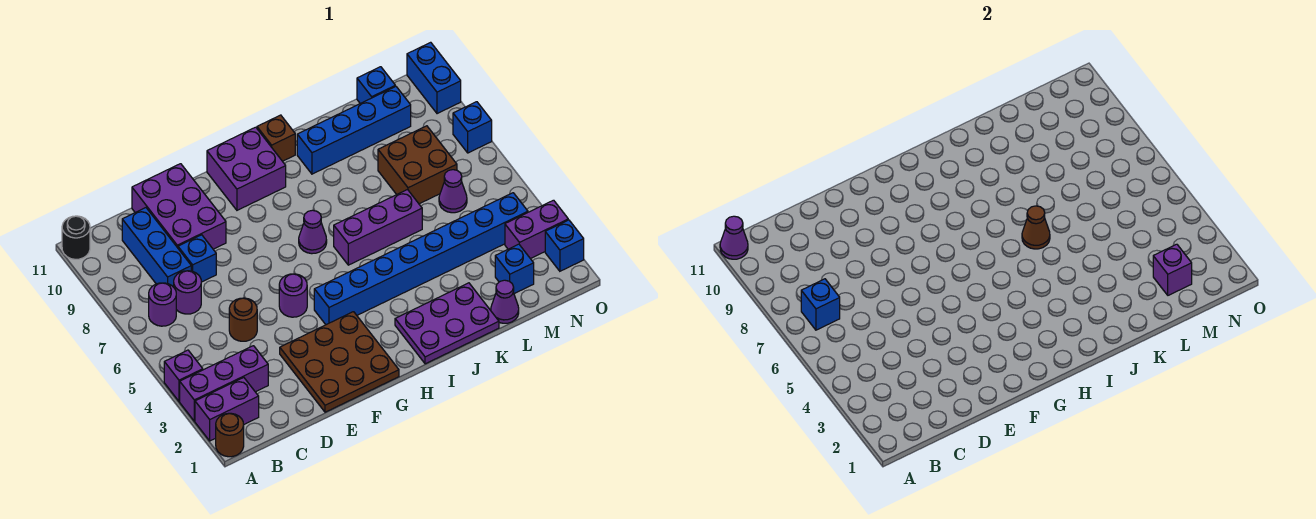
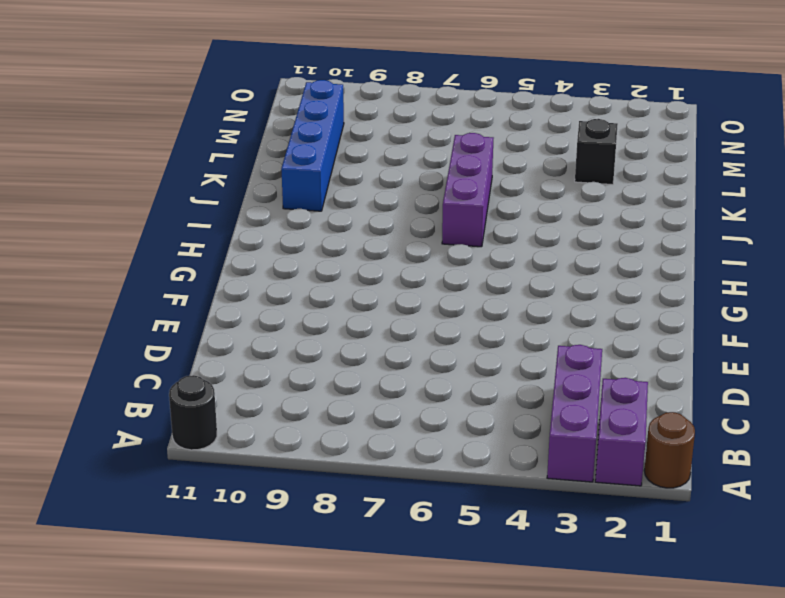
black 1x1 brick [575,119,618,185] -> none
none -> purple 1x1 brick [164,350,203,401]
none -> purple 1x1 round brick [149,283,176,326]
none -> purple 1x1 round brick [174,271,201,314]
none -> blue 1x3 brick [122,208,191,287]

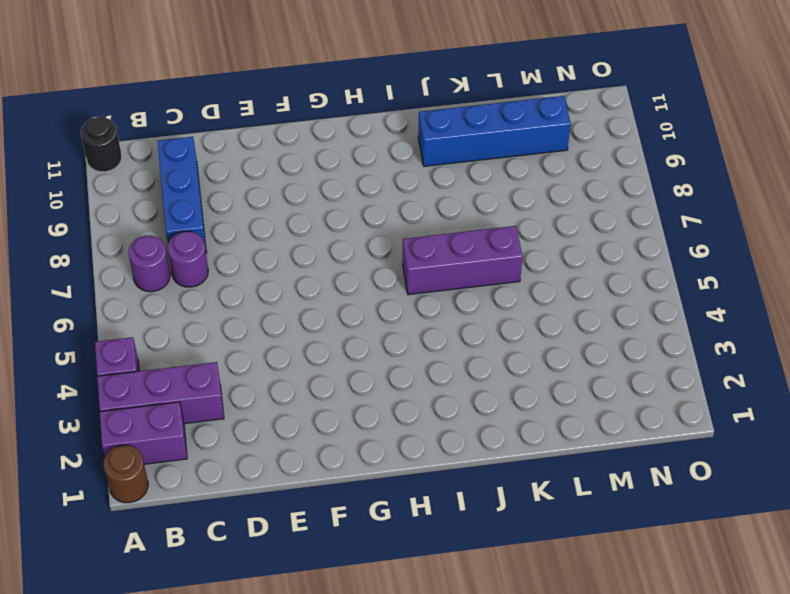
none -> brown 1x1 round brick [229,298,257,341]
none -> blue 1x1 brick [178,235,216,282]
none -> purple 2x3 brick [132,164,226,249]
none -> brown 3x3 plate [280,312,399,412]

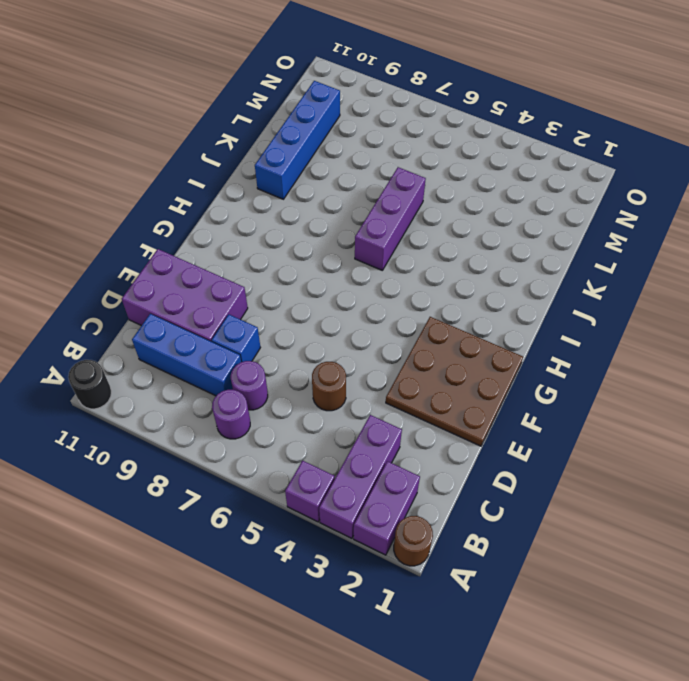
none -> purple 1x1 round brick [279,274,307,317]
none -> blue 1x8 brick [314,193,528,325]
none -> purple 2x2 brick [207,127,286,210]
none -> purple 1x1 cone [299,210,327,254]

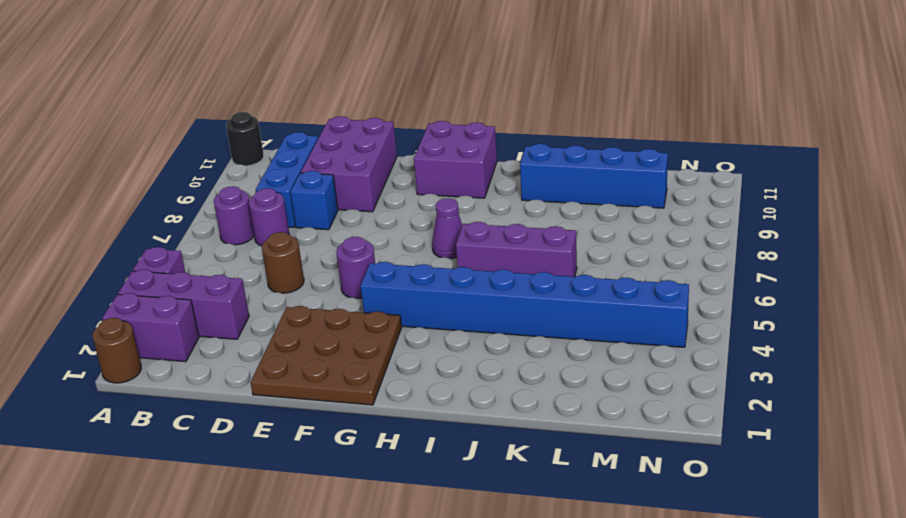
none -> purple 2x3 plate [395,283,499,364]
none -> brown 1x1 brick [257,115,295,161]
none -> purple 1x1 cone [491,280,519,323]
none -> brown 2x2 brick [378,126,457,204]

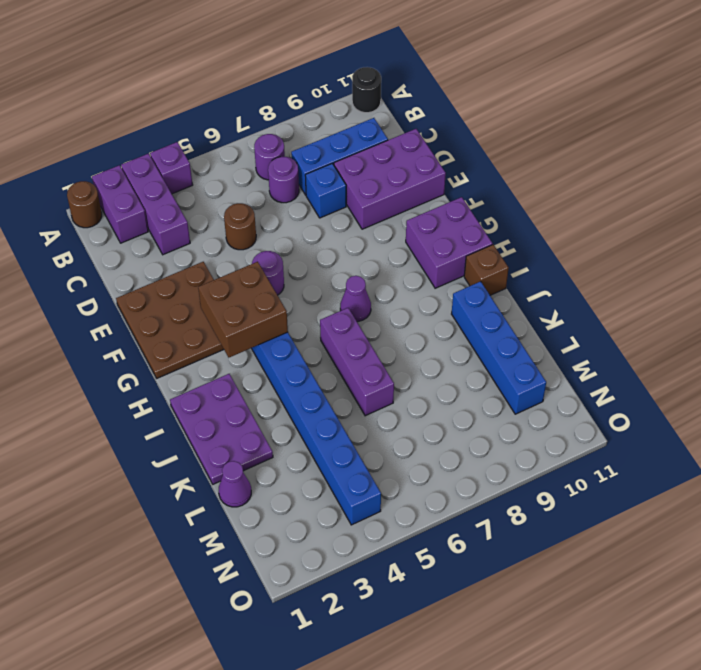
brown 2x2 brick [198,262,288,357] -> brown 2x2 brick moved to [378,126,457,204]
none -> blue 1x1 brick [495,244,534,294]
none -> purple 1x1 cone [439,170,467,213]
none -> blue 1x1 brick [357,67,395,104]
none -> purple 1x2 brick [505,200,568,259]

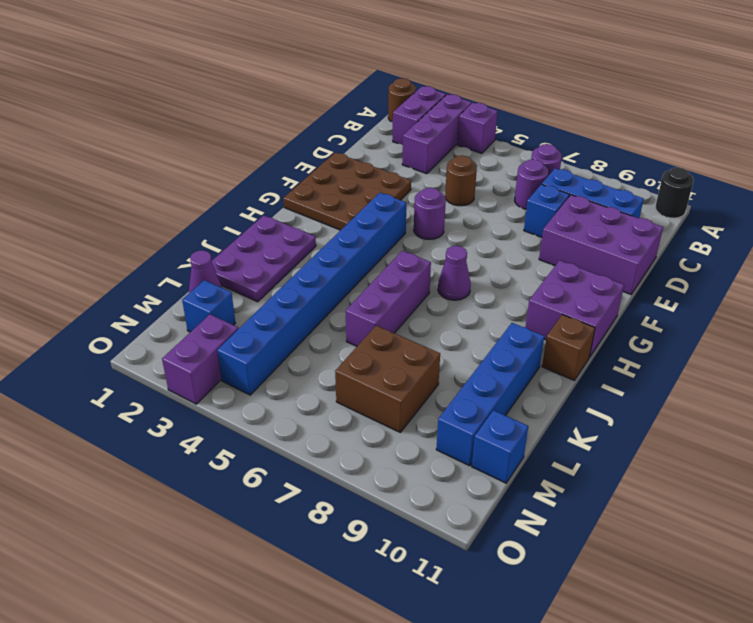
none -> purple 1x1 cone [439,170,467,213]
none -> blue 1x1 brick [545,220,584,271]
none -> blue 1x1 brick [453,102,492,153]
none -> blue 1x2 brick [407,42,461,114]

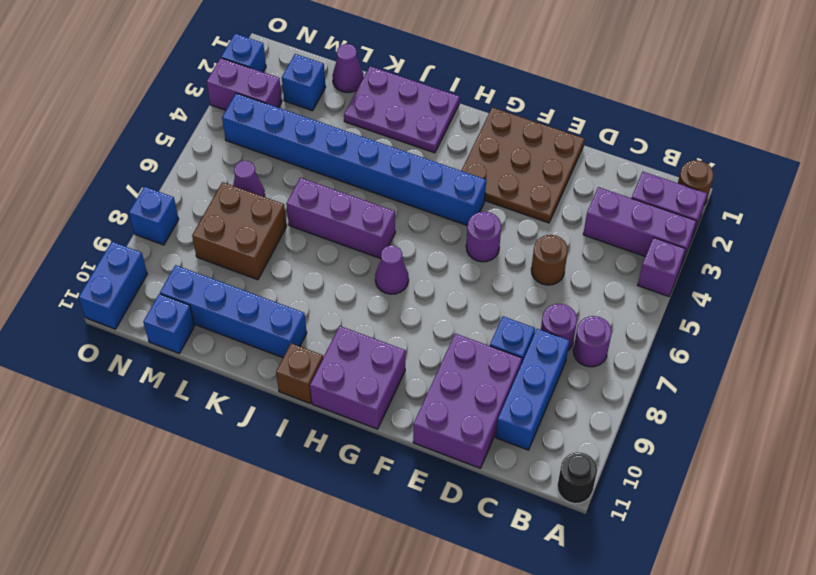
none -> purple 1x1 cone [720,216,748,259]
none -> blue 1x1 brick [801,279,840,330]
none -> brown 1x1 cone [1022,206,1050,249]
none -> purple 1x1 brick [1153,244,1192,295]

